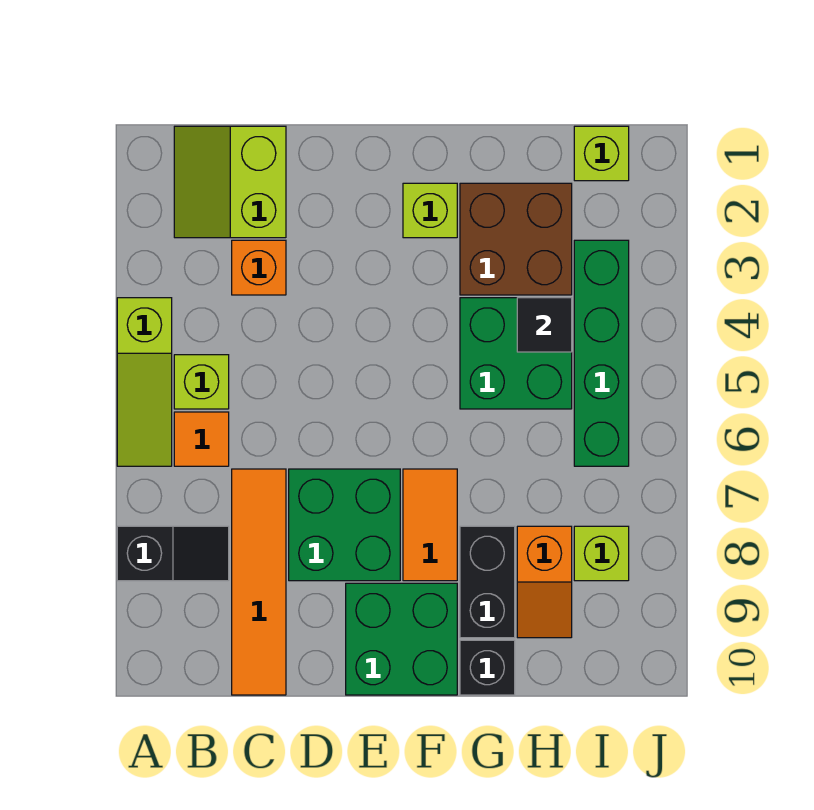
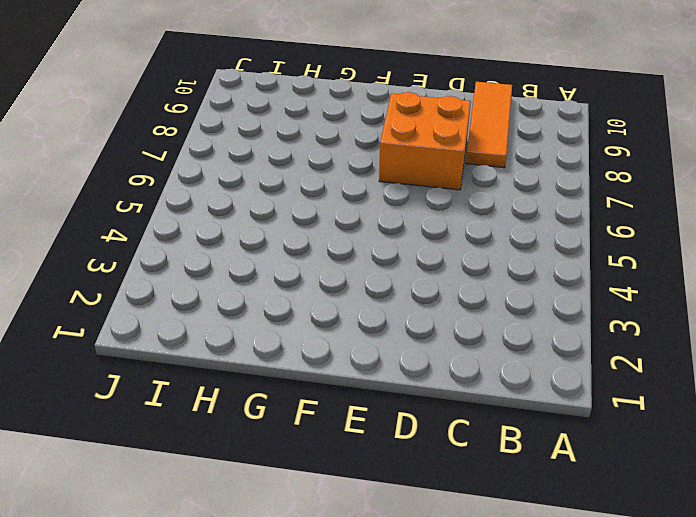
orange 1x3 tile [466,82,512,168] -> orange 1x4 tile [232,469,286,695]
orange 2x2 brick [379,92,471,190] -> green 2x2 brick [289,469,400,581]
none -> lime 1x3 slope [117,298,172,466]
none -> black 1x2 slope [117,526,229,581]
none -> lime 2x2 slope [174,126,286,238]

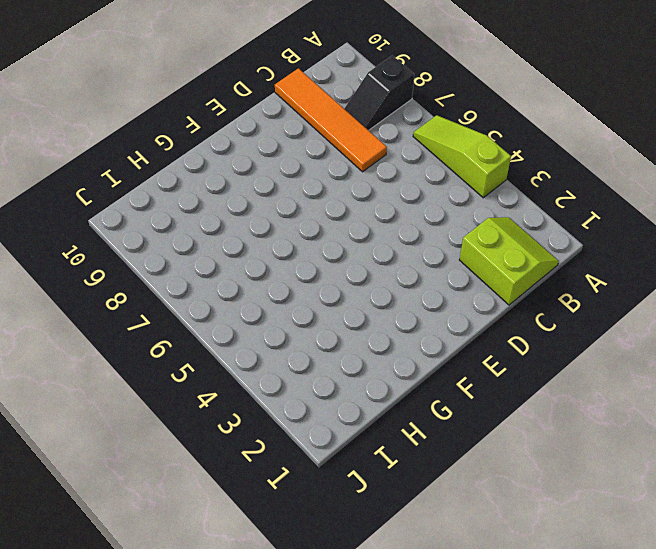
none -> lime 1x1 brick [174,355,229,409]
none -> orange 1x1 tile [174,412,229,466]
none -> orange 1x1 brick [232,240,286,295]

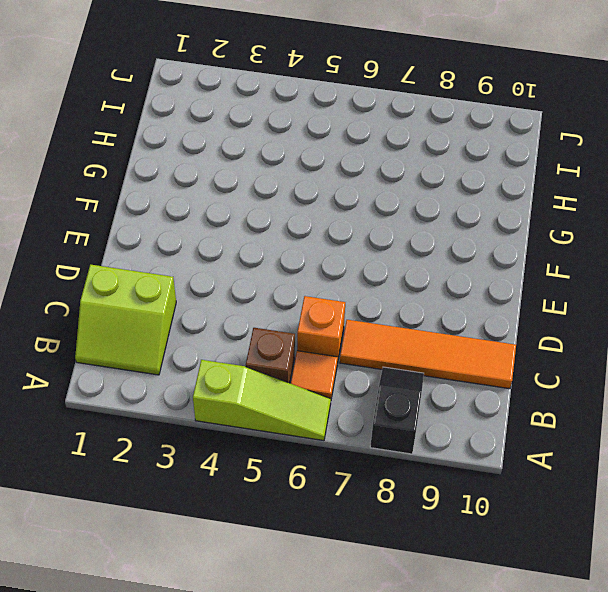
brown 1x1 brick [246,328,295,383] -> lime 1x1 brick [174,355,229,409]
orange 1x1 brick [297,296,345,359] -> orange 1x1 brick moved to [232,240,286,295]
none -> green 2x2 brick [289,469,400,581]
none -> green 2x2 brick [346,583,457,695]
none -> lime 1x1 brick [403,183,457,238]

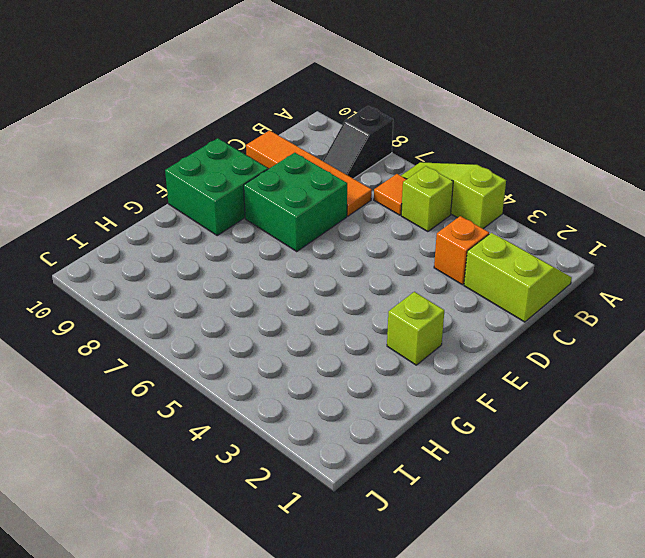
none -> orange 1x2 tile [403,469,457,581]
none -> brown 2x2 brick [460,183,572,295]
none -> green 2x2 brick [460,298,572,409]

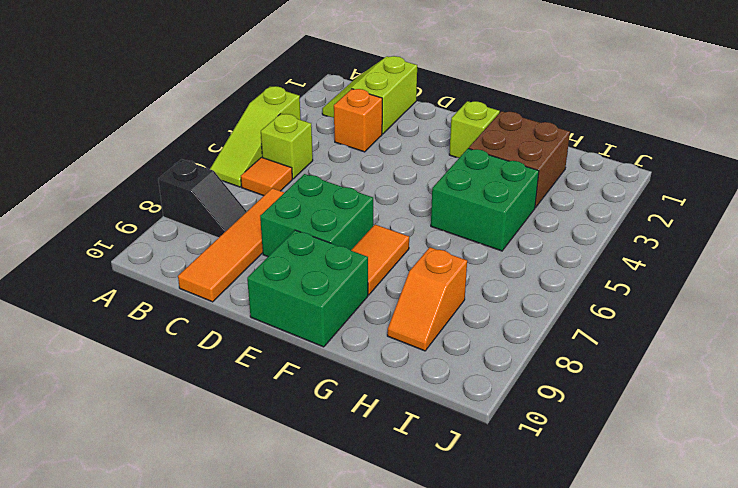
none -> black 1x2 brick [460,526,515,638]
none -> black 1x1 brick [460,640,515,695]
none -> lime 1x1 brick [574,126,629,181]

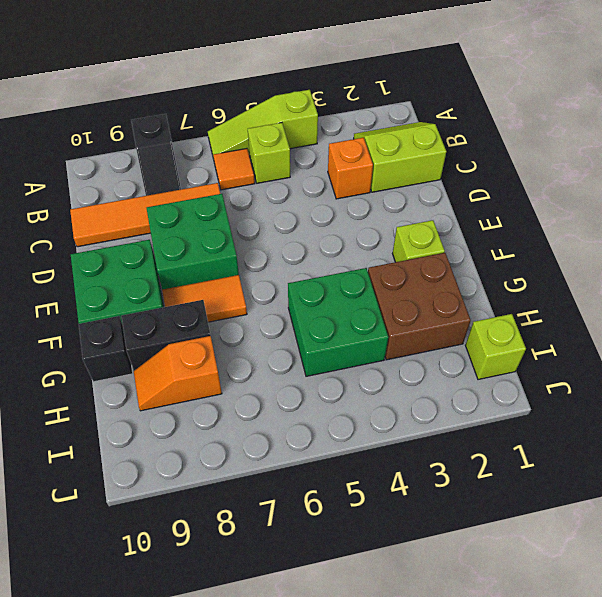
none -> green 1x4 brick [574,240,629,466]
none -> lime 1x1 brick [574,526,629,581]
none -> black 1x1 tile [517,298,572,352]

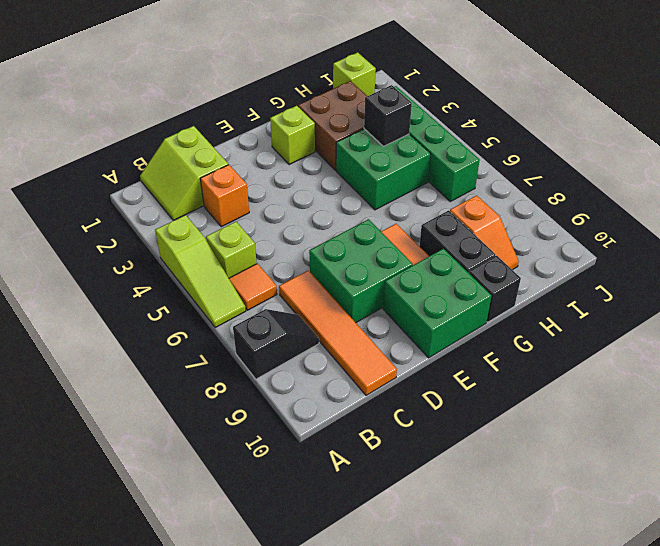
black 1x1 brick [364,85,412,146] -> black 1x1 tile [517,298,572,352]
none -> lime 1x1 brick [574,526,629,581]

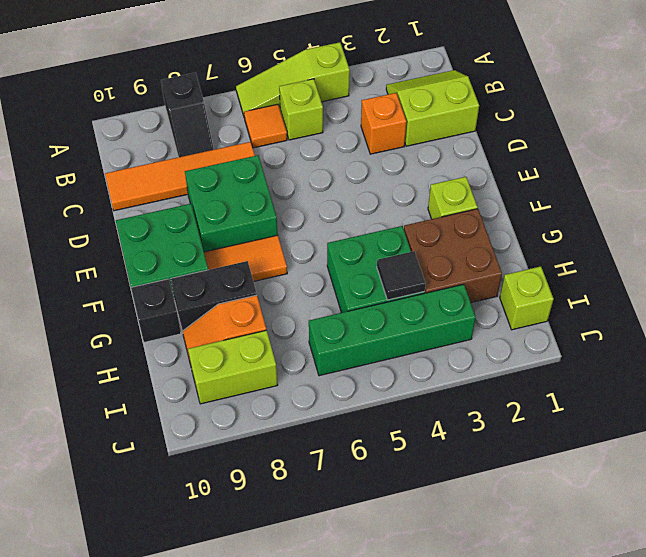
lime 1x2 brick [188,330,278,404] -> lime 1x1 brick [574,526,629,581]

